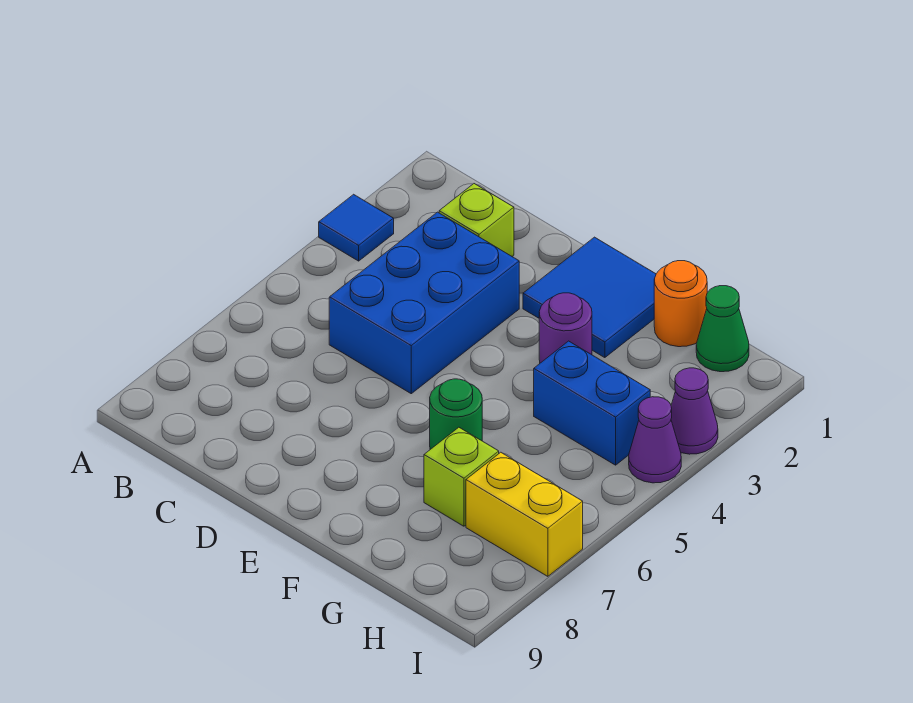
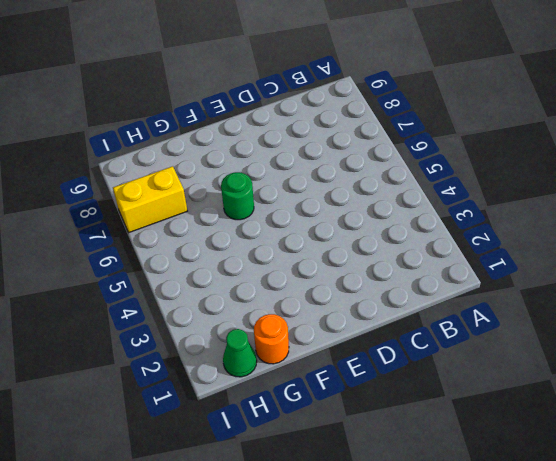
none -> blue 1x1 tile [319,194,394,261]
none -> lime 1x1 brick [439,184,514,256]
none -> blue 2x3 brick [329,212,519,394]

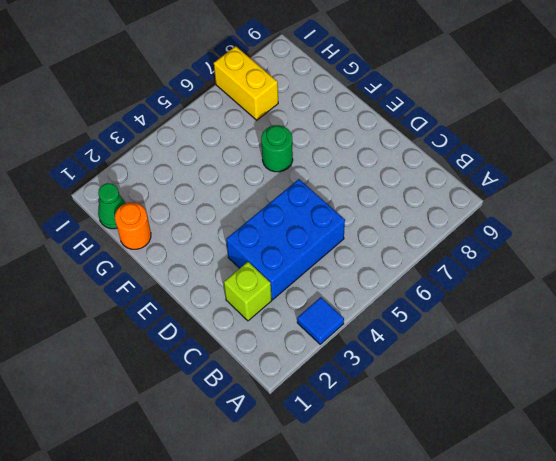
none -> blue 2x2 tile [523,237,656,358]
none -> purple 1x1 round brick [539,293,592,363]
none -> blue 1x2 brick [534,341,650,465]

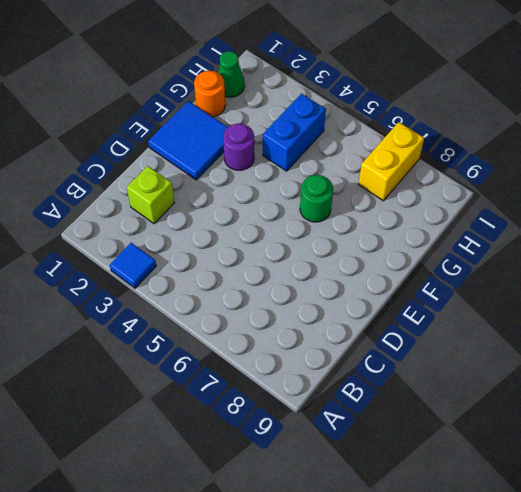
none -> blue 2x3 brick [329,212,519,394]
none -> lime 1x1 brick [424,427,499,526]
none -> purple 1x1 cone [671,368,718,454]

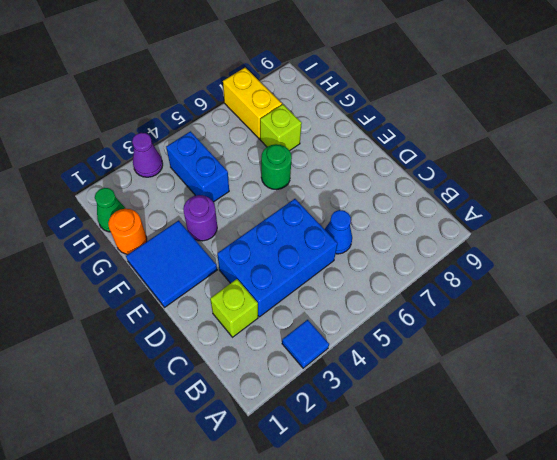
blue 1x1 cone [325,210,352,254] -> none
none -> purple 1x1 cone [629,397,681,483]

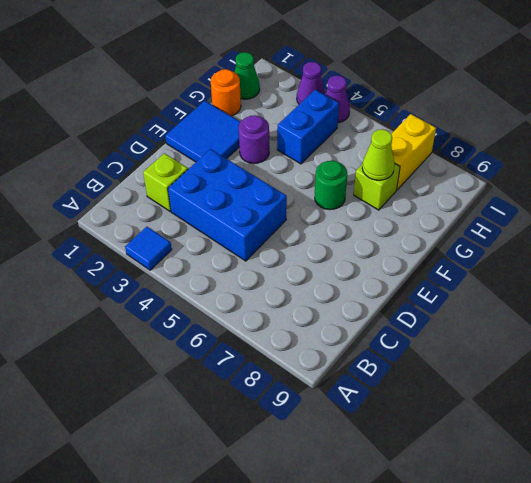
lime 1x1 cone [362,129,395,180] -> none

